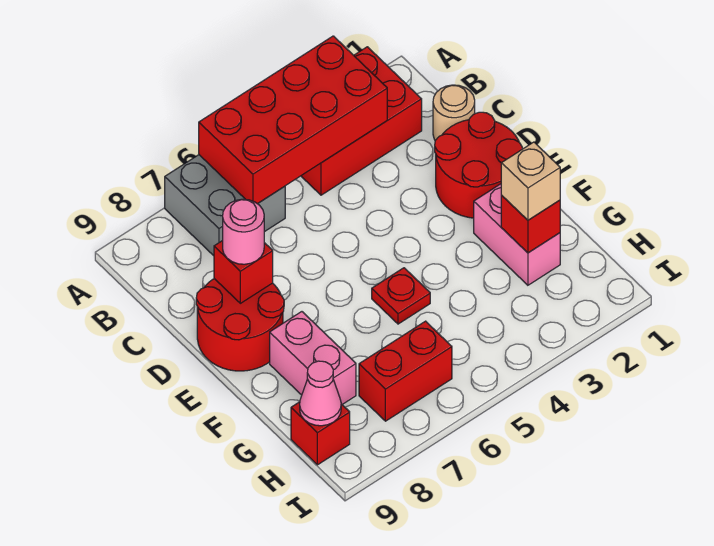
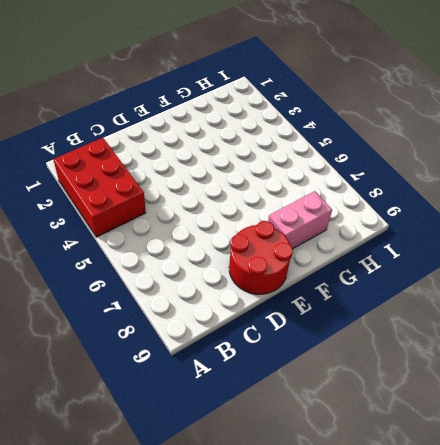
none -> grey 2x2 brick [165,155,285,256]
none -> tan 1x1 round brick [433,85,475,140]
none -> red 2x2 round brick [435,112,522,218]

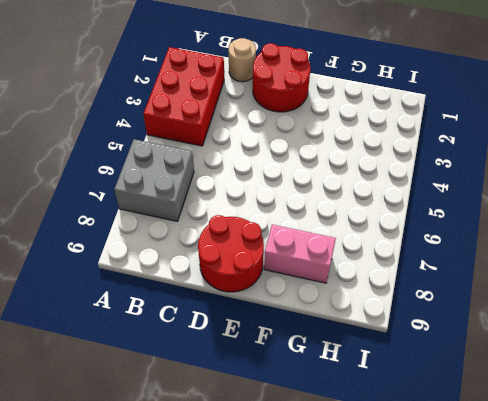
none -> pink 1x2 brick [474,184,560,285]
none -> red 1x1 plate [372,268,430,324]
none -> red 1x2 brick [359,321,452,421]

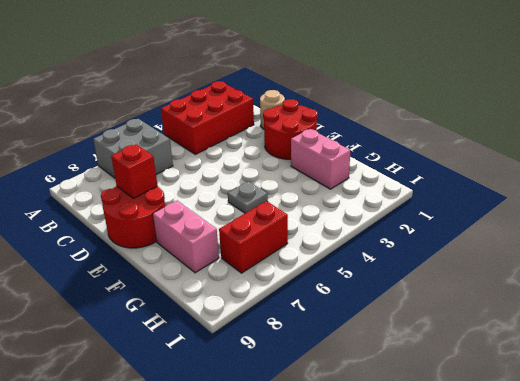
grey 1x1 plate [228,181,268,213] -> red 1x1 plate [372,268,430,324]
none -> red 1x1 brick [291,402,350,465]
none -> red 2x4 brick [199,36,387,204]
none -> red 1x1 brick [501,196,560,253]

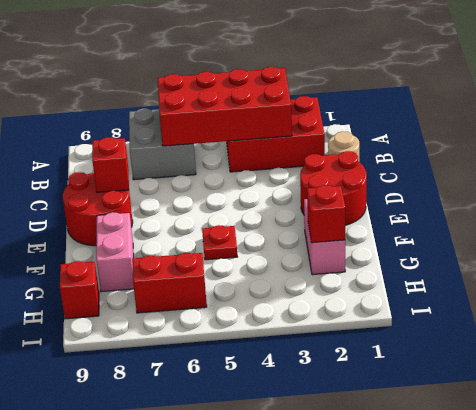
none -> pink 1x1 cone [300,361,341,426]
none -> pink 1x1 round brick [223,199,264,264]
none -> tan 1x1 brick [501,142,560,220]

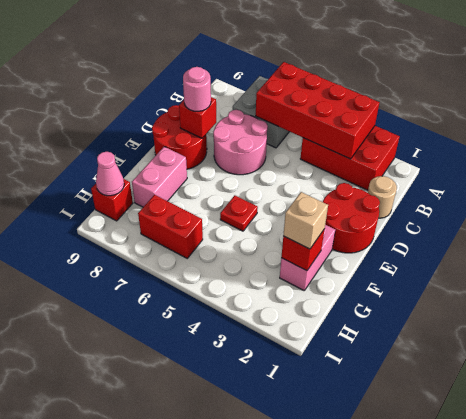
pink 2x2 round brick [213,110,268,175] -> none

